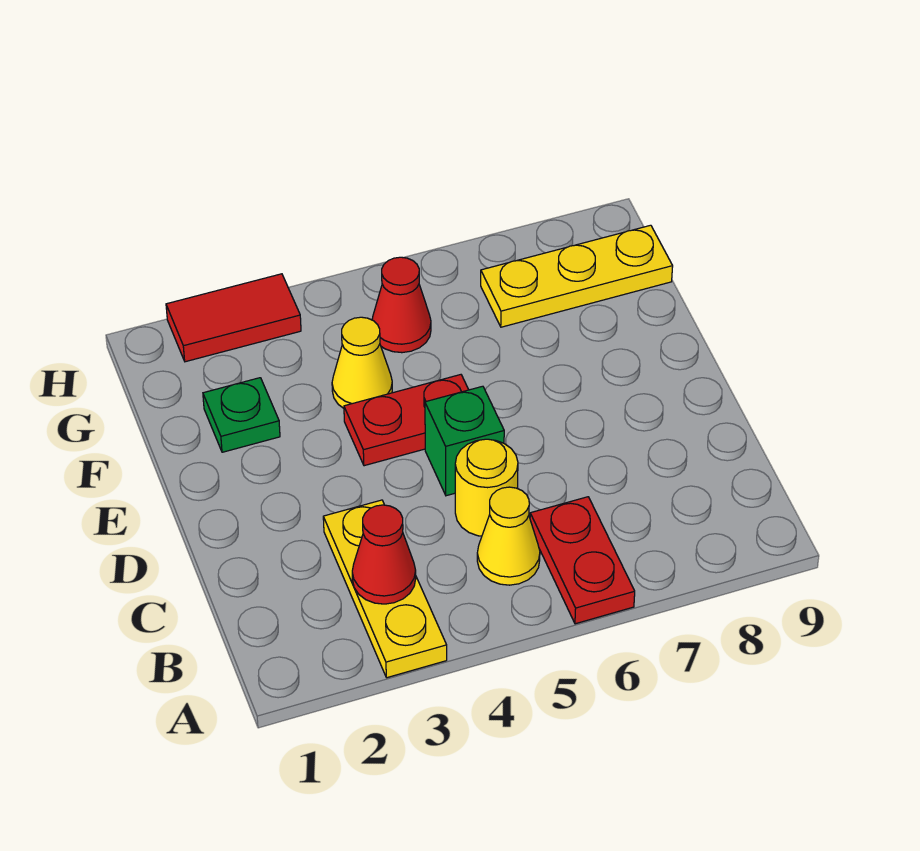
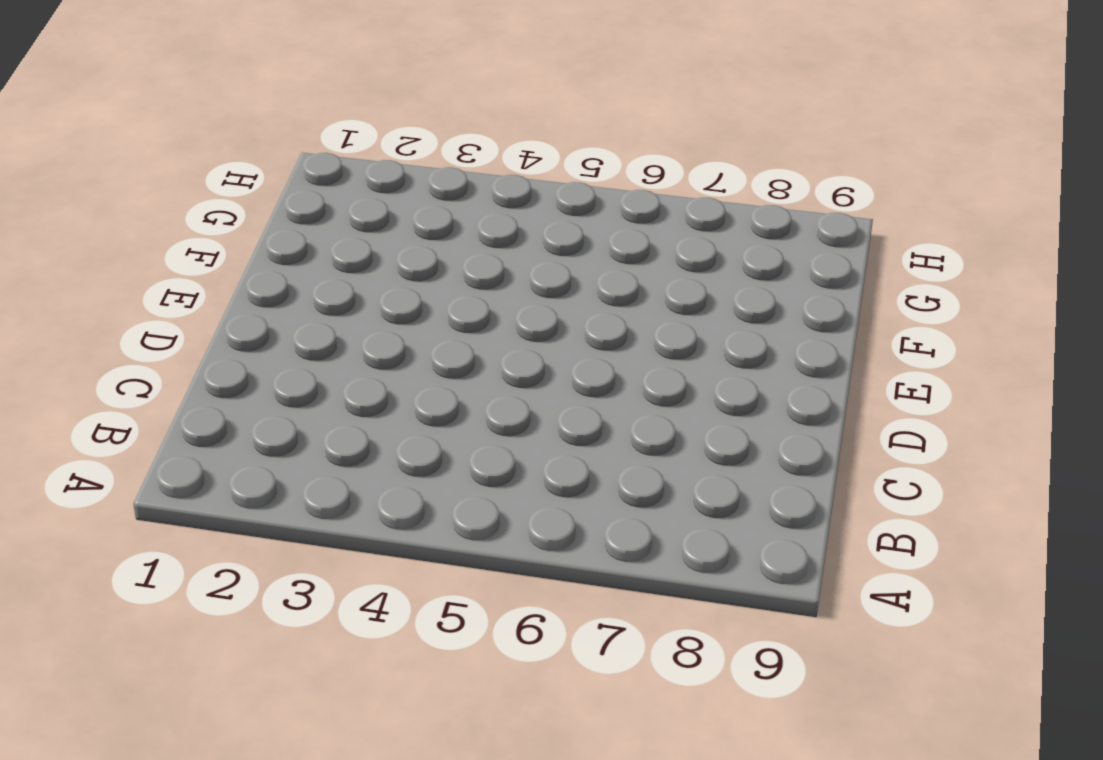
none -> yellow 1x3 plate [323,500,447,678]
none -> red 1x2 plate [530,497,635,624]
none -> yellow 1x1 cone [477,487,540,585]

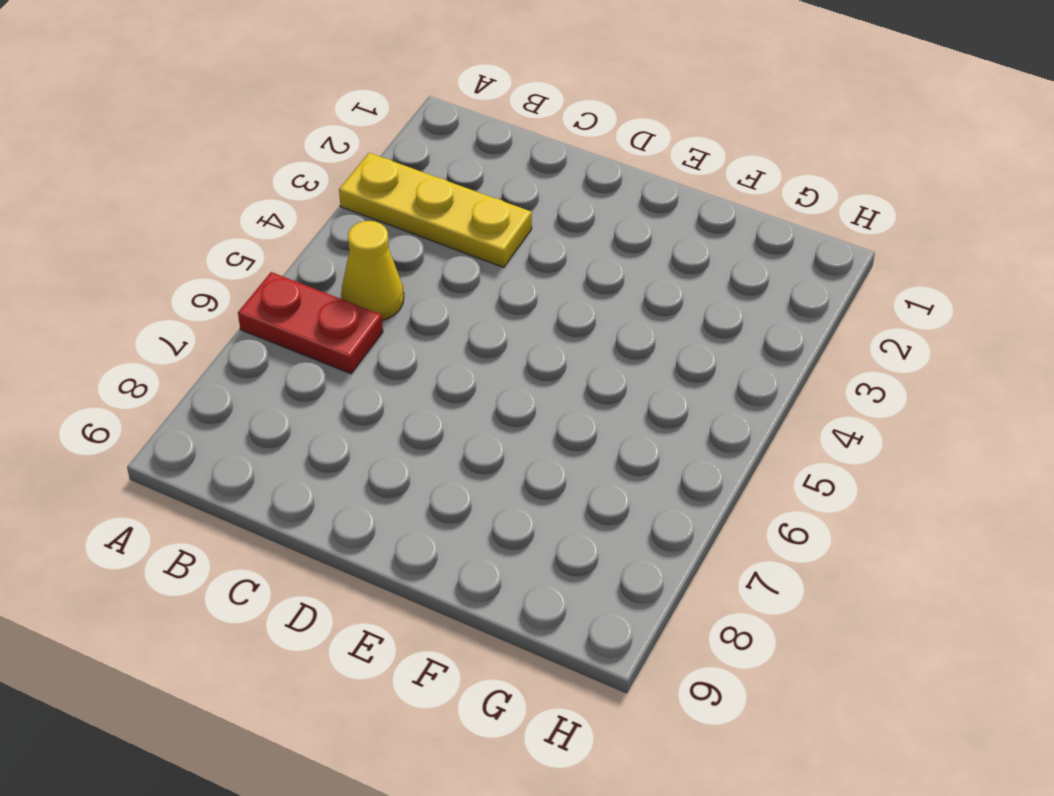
none -> yellow 1x1 round brick [455,439,518,536]
none -> green 1x1 brick [425,386,504,496]
none -> red 1x2 plate [344,375,469,466]

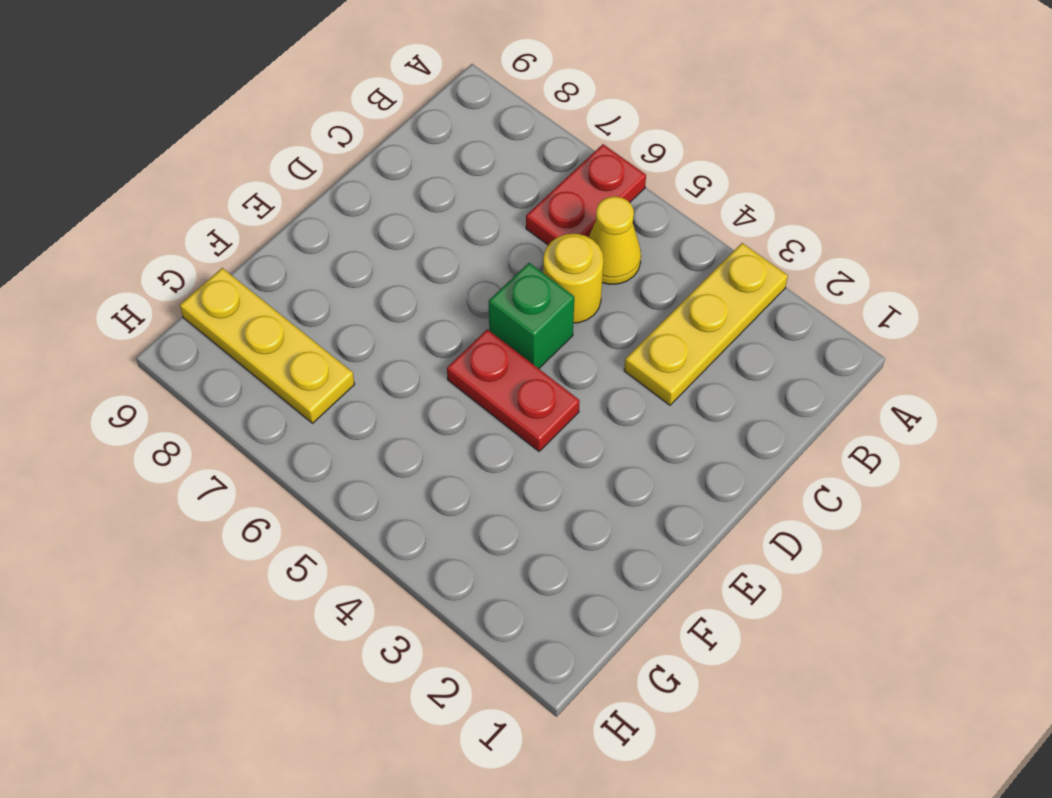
none -> green 1x1 plate [203,378,280,452]
none -> yellow 1x1 cone [332,317,392,408]
none -> red 1x1 cone [372,257,431,353]

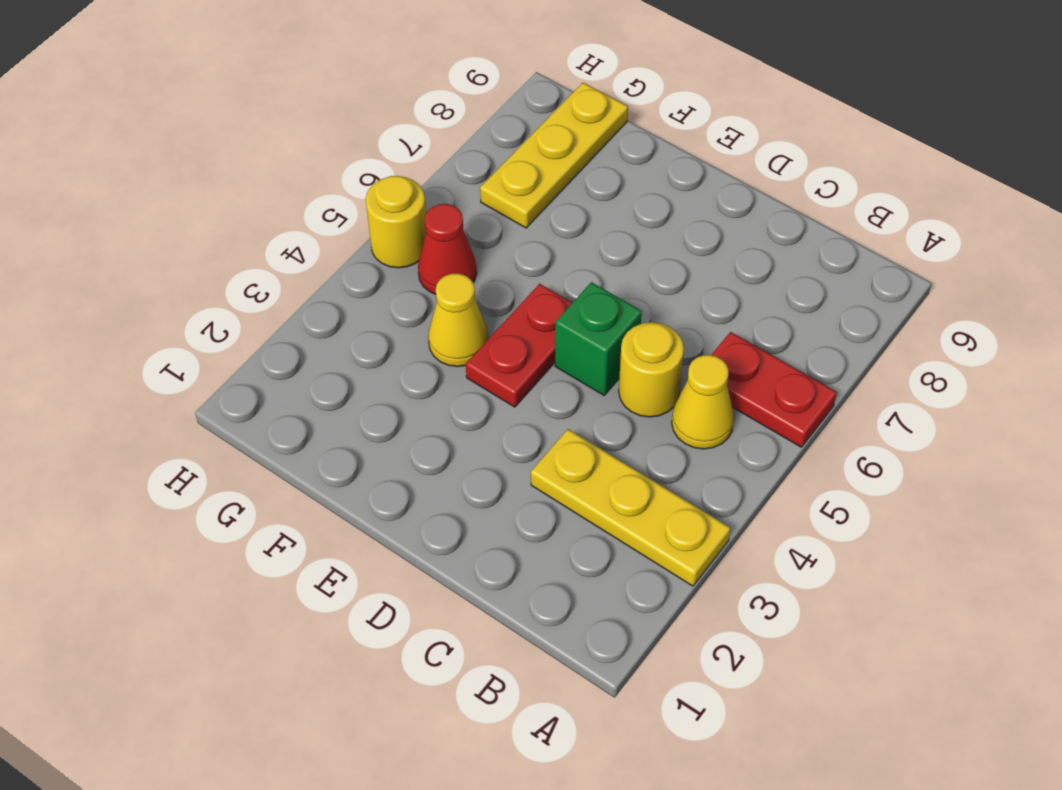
yellow 1x1 round brick [366,176,426,268] -> none
none -> green 1x1 plate [203,378,280,452]
none -> red 1x2 tile [166,274,301,362]
none -> red 1x1 cone [352,505,416,604]

